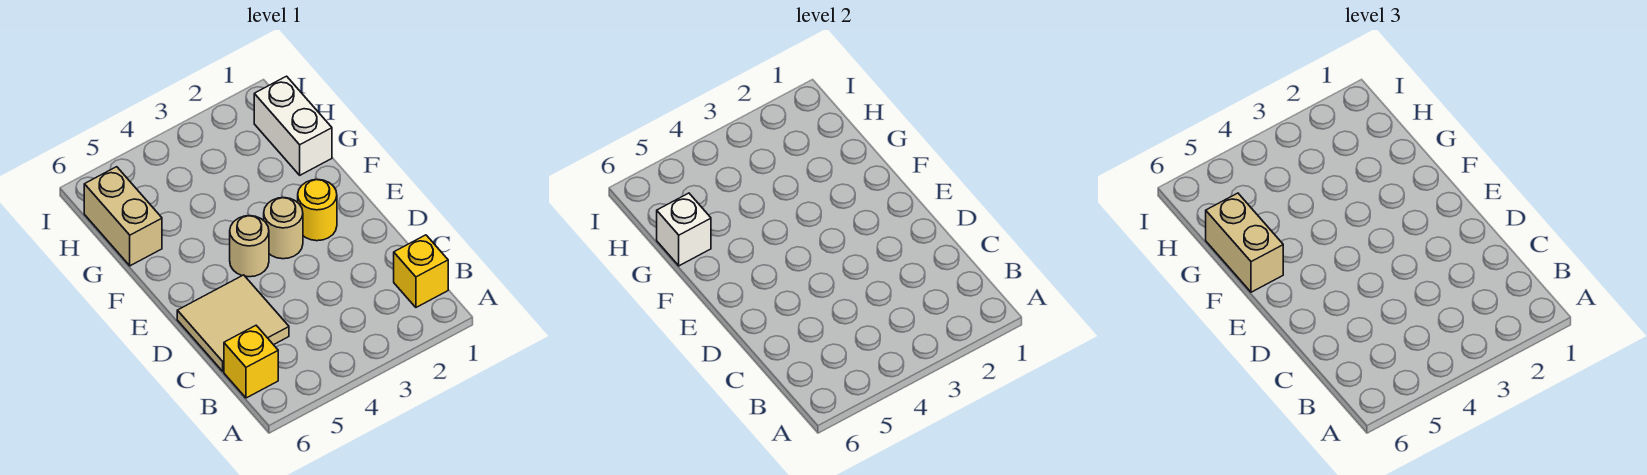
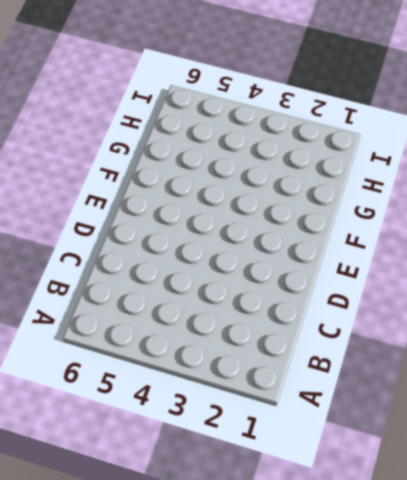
none -> yellow 1x1 brick [394,235,448,307]
none -> yellow 1x1 brick [224,326,278,398]

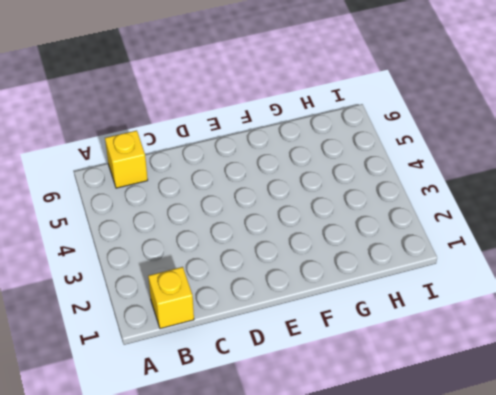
none -> tan 2x2 tile [177,275,289,371]
none -> yellow 1x1 round brick [298,180,337,241]

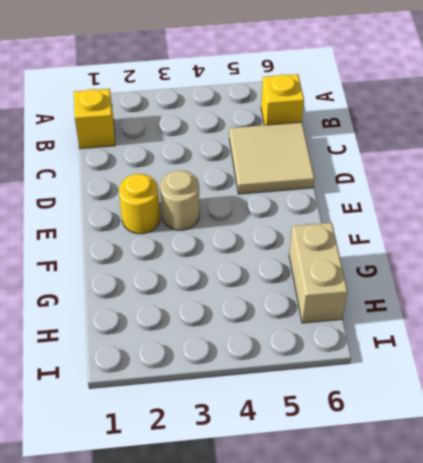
none -> tan 1x1 round brick [230,216,269,277]
none -> white 1x2 brick [254,76,332,175]

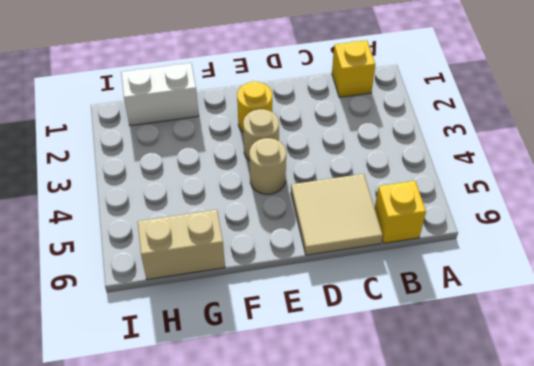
none -> white 1x1 brick [657,193,711,266]
none -> tan 1x2 brick [1206,193,1283,292]

